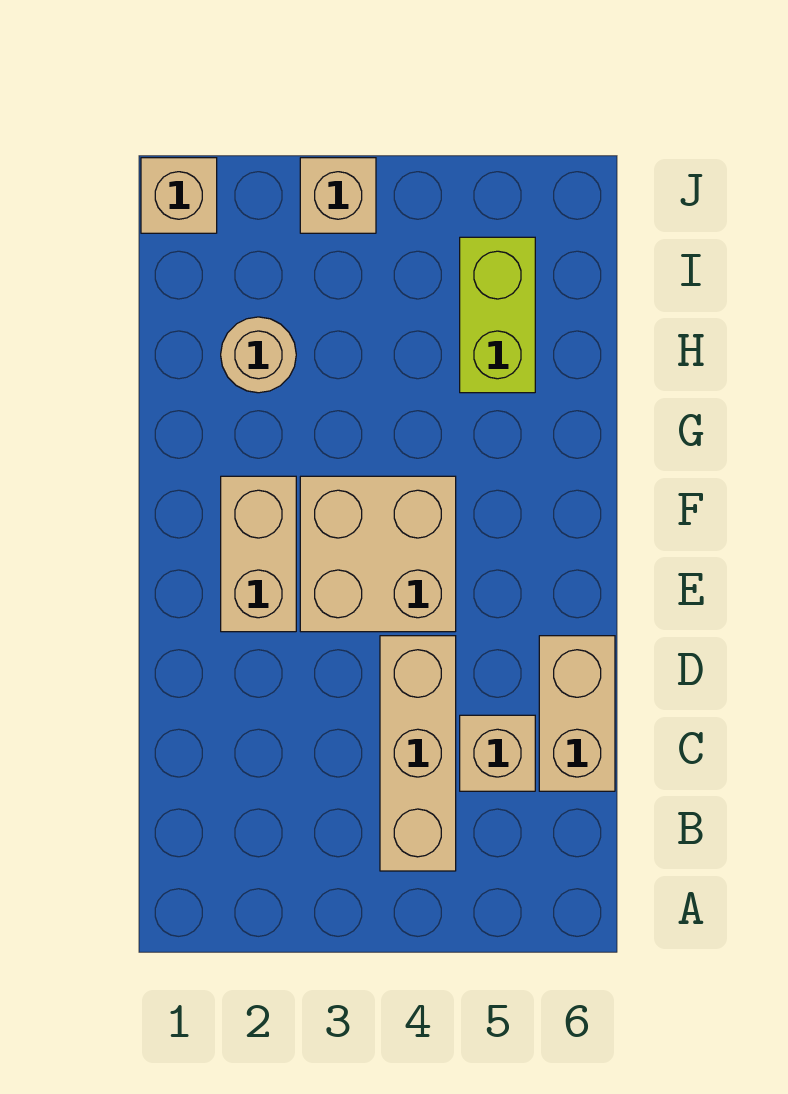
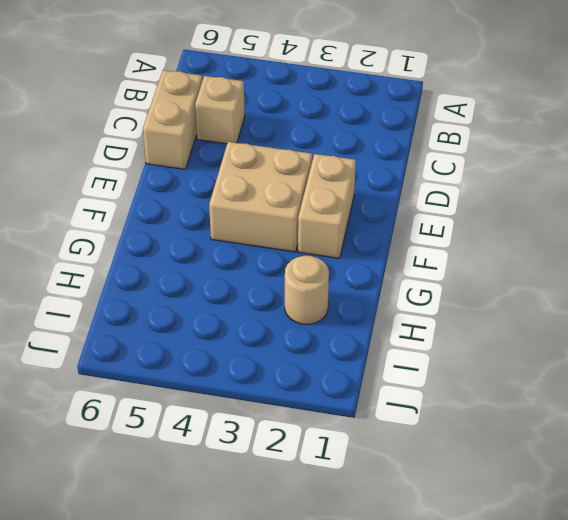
none -> tan 1x3 brick [380,636,456,871]
none -> lime 1x2 brick [460,237,535,393]

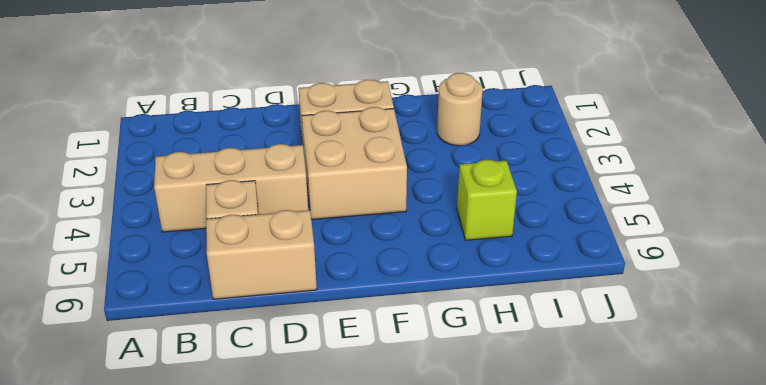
lime 1x1 brick [457,160,517,240] -> lime 1x2 brick [460,237,535,393]
none -> tan 1x1 brick [141,158,217,233]
none -> tan 1x1 brick [300,158,376,233]

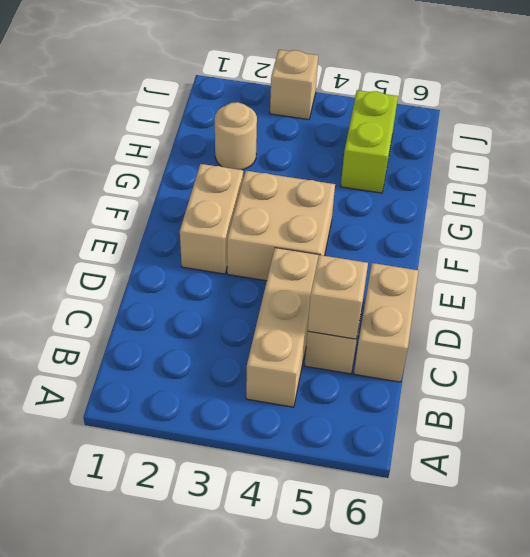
tan 1x1 brick [308,255,368,339] -> tan 1x1 brick moved to [141,158,217,233]

